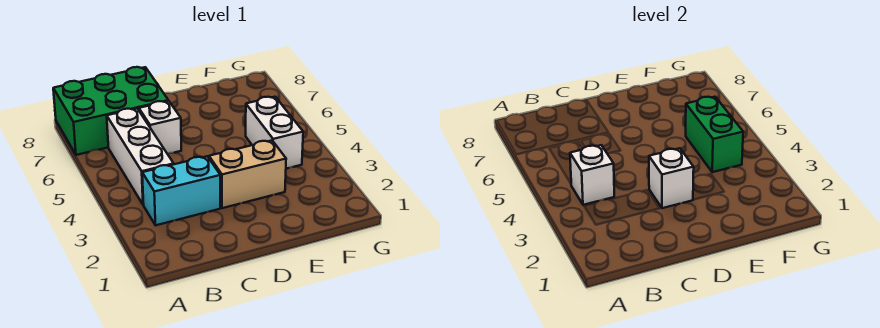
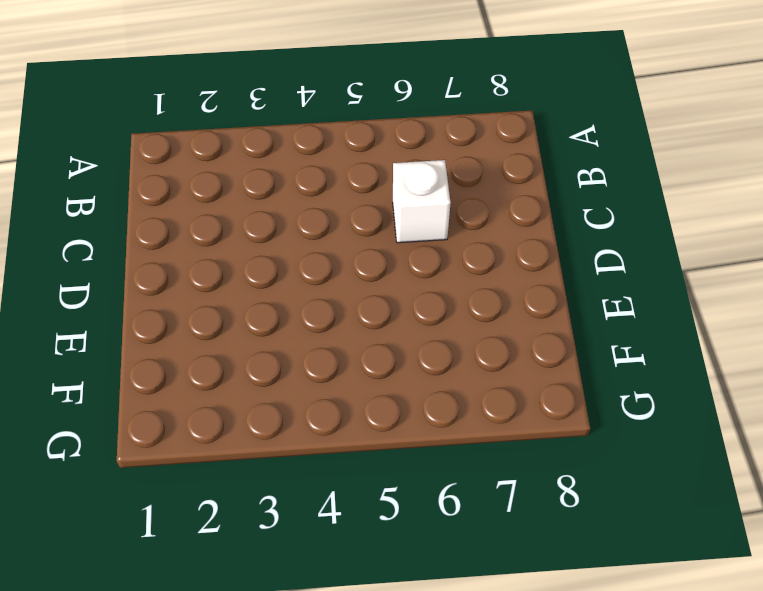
none -> green 2x3 brick [53,67,168,155]
none -> cyan 1x2 brick [142,156,220,225]

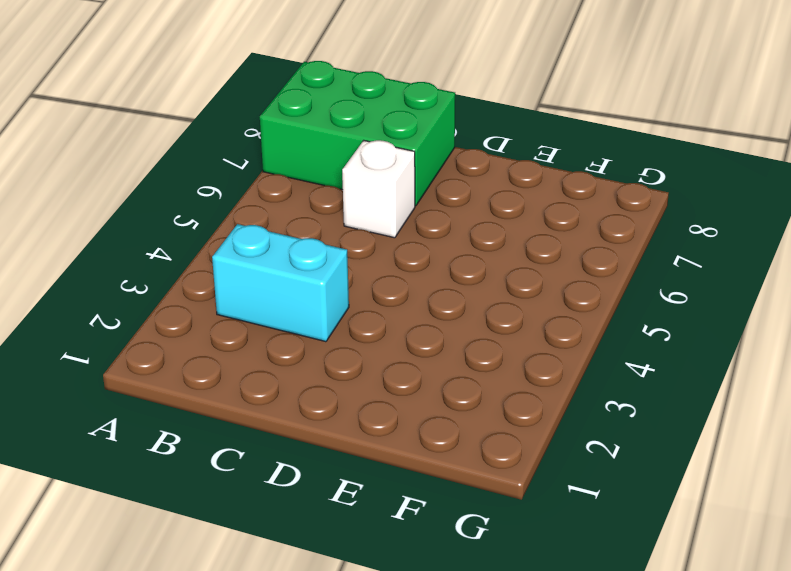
none -> white 1x3 brick [107,109,174,205]
none -> tan 1x2 brick [209,140,286,208]

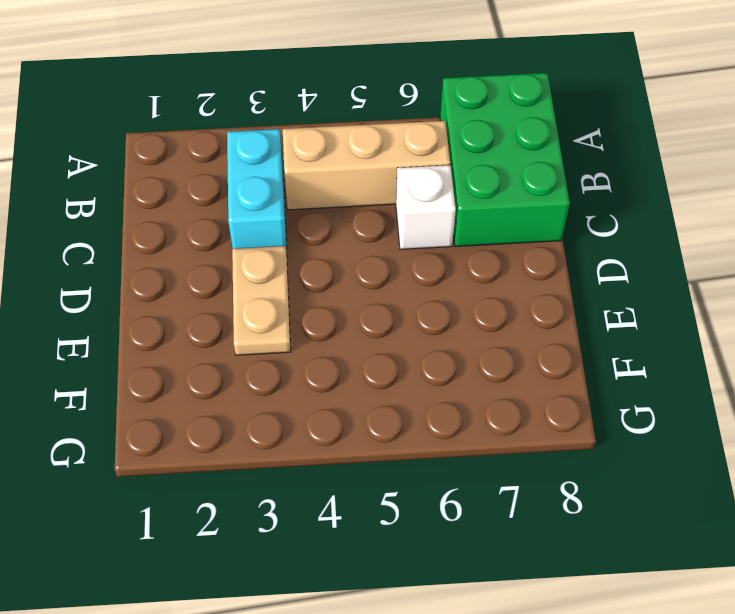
tan 1x3 brick [283,121,450,210] -> white 1x3 brick [107,109,174,205]
tan 1x2 plate [232,246,291,355] -> tan 1x2 brick [209,140,286,208]
none -> white 1x2 brick [246,97,303,169]
none -> white 1x1 brick [570,145,614,205]

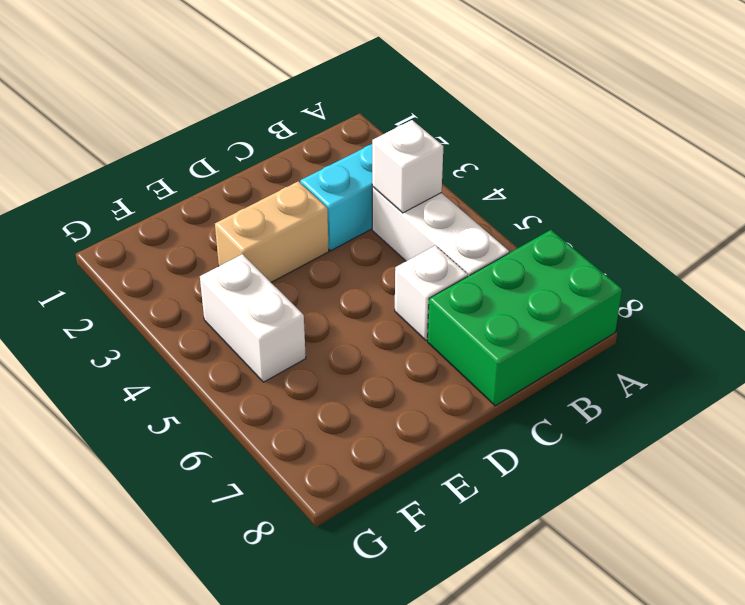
none -> white 1x1 brick [649,148,694,208]
none -> green 1x2 brick [686,97,743,172]

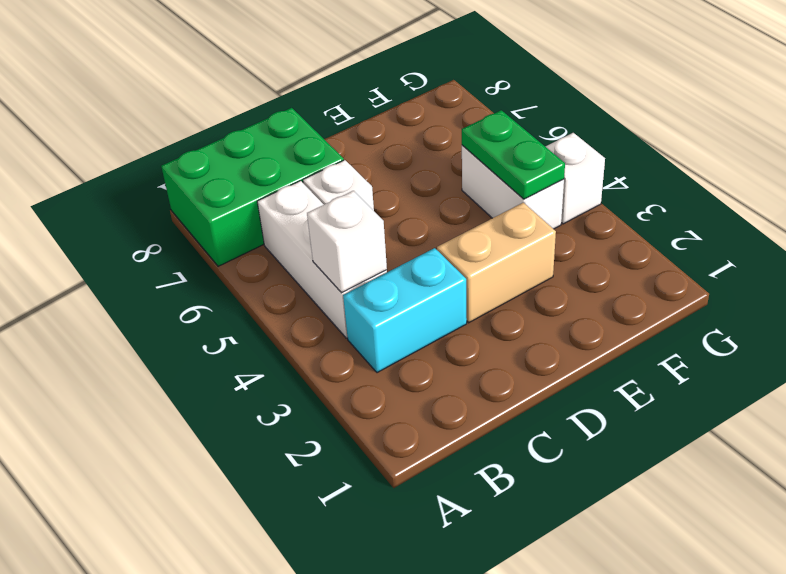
green 1x2 plate [462,110,565,199] -> green 1x2 brick [686,97,743,172]
white 1x1 brick [546,133,605,224] -> white 1x1 brick moved to [649,148,694,208]

